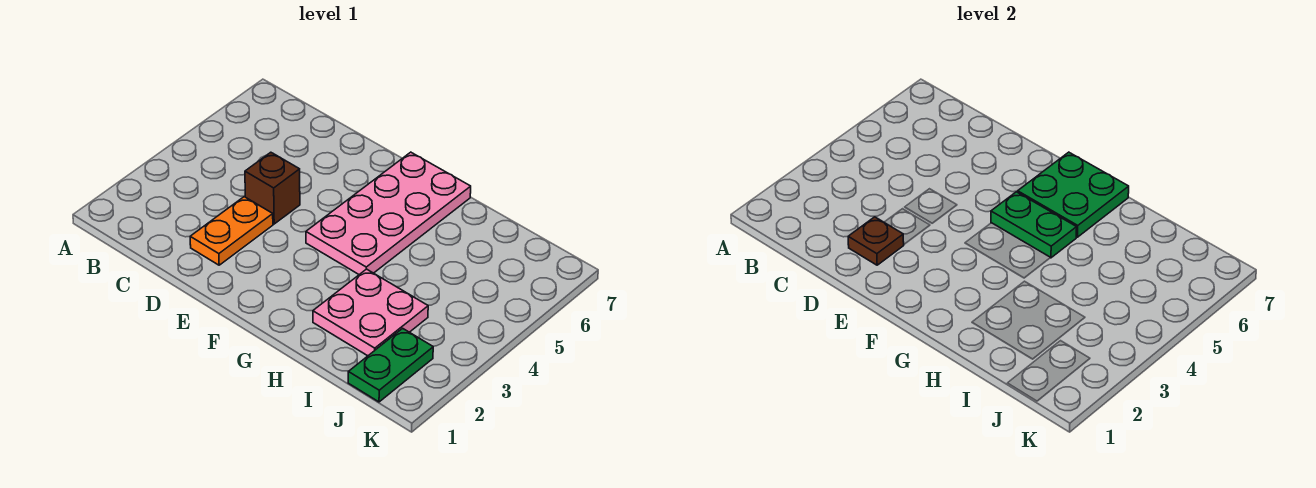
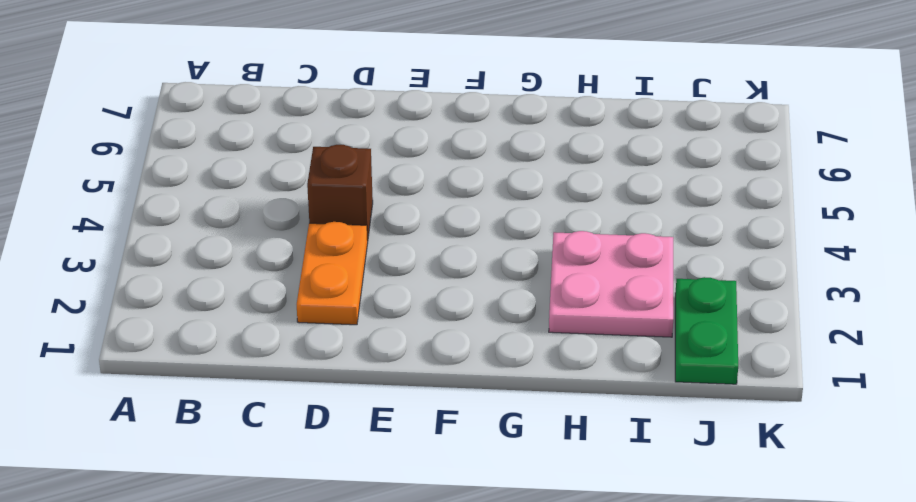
none -> pink 2x4 plate [306,152,471,275]
none -> brown 1x1 plate [848,217,904,265]

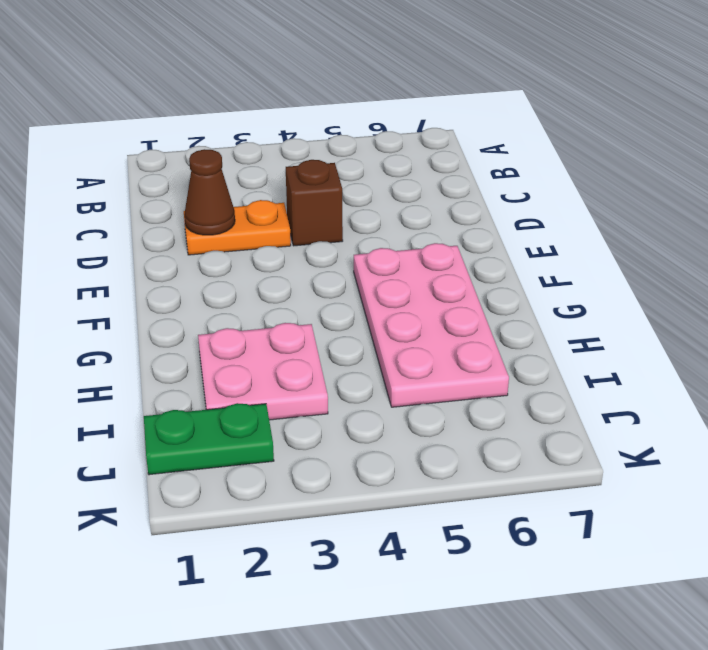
brown 1x1 cone [184,149,235,235] -> brown 1x1 plate [848,217,904,265]
pink 2x4 plate [354,243,509,407] -> pink 2x4 plate turned to [306,152,471,275]
none -> green 1x2 plate [991,192,1077,258]
none -> green 2x2 plate [1018,152,1129,237]

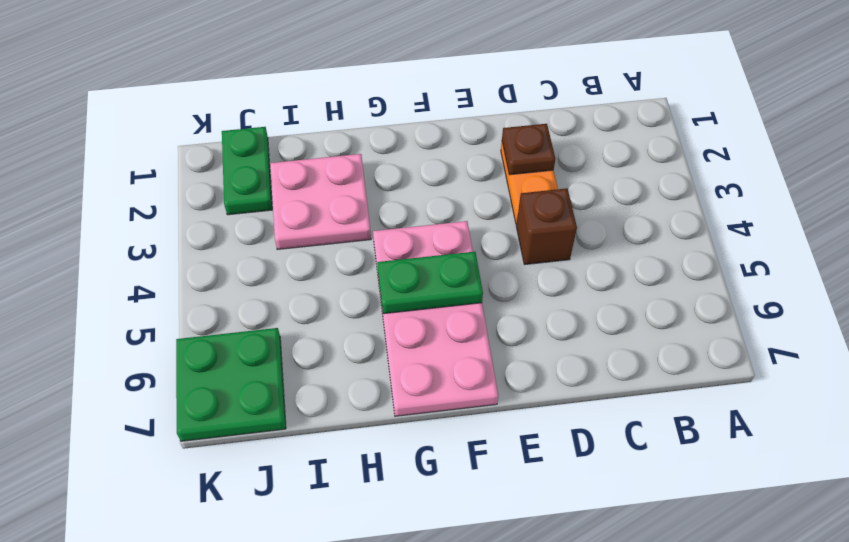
green 2x2 plate [176,328,286,441] -> green 2x2 plate moved to [1018,152,1129,237]

